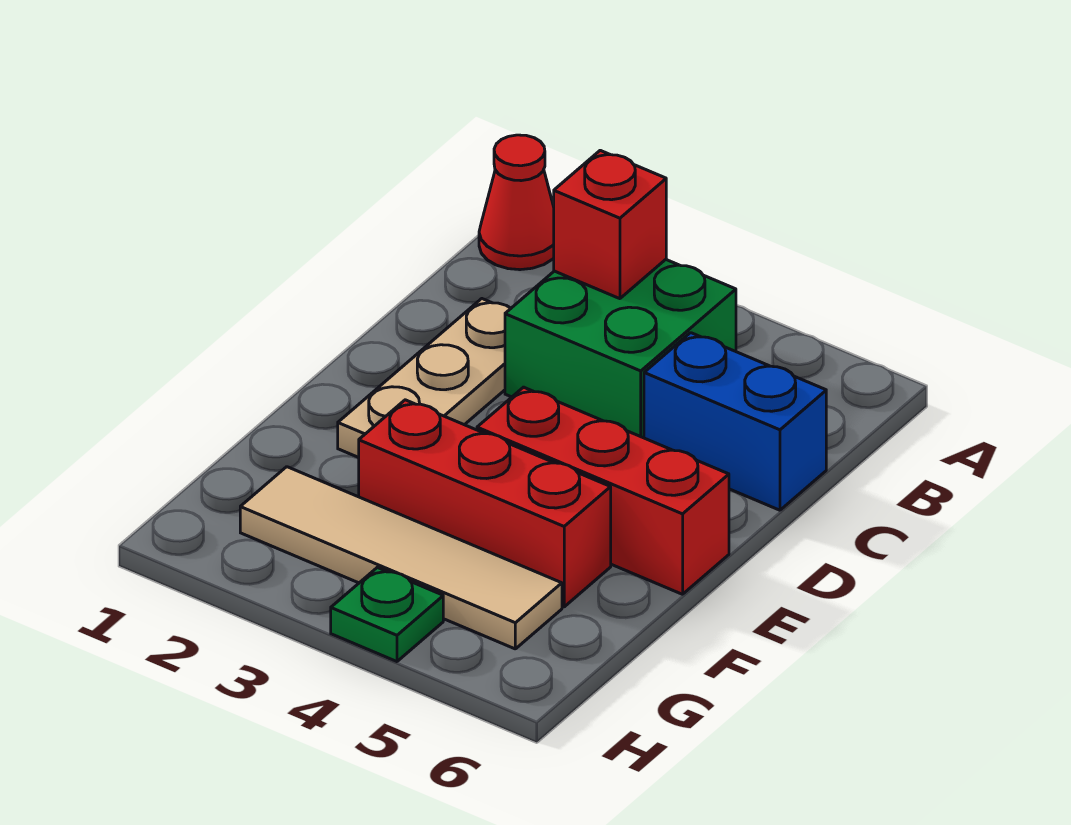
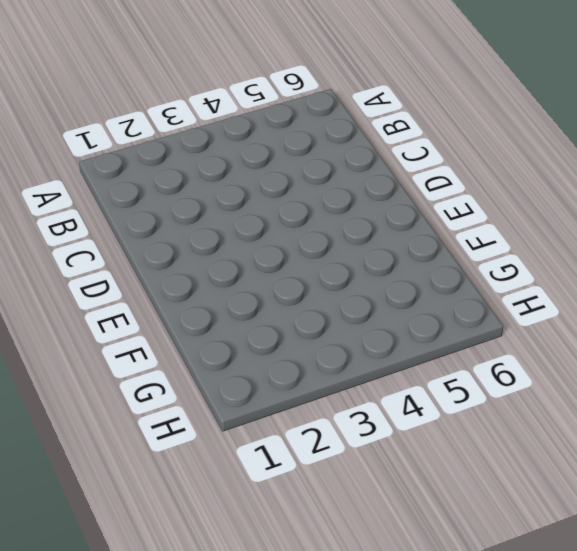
none -> red 1x1 cone [479,135,554,270]
none -> green 2x2 brick [505,260,736,438]

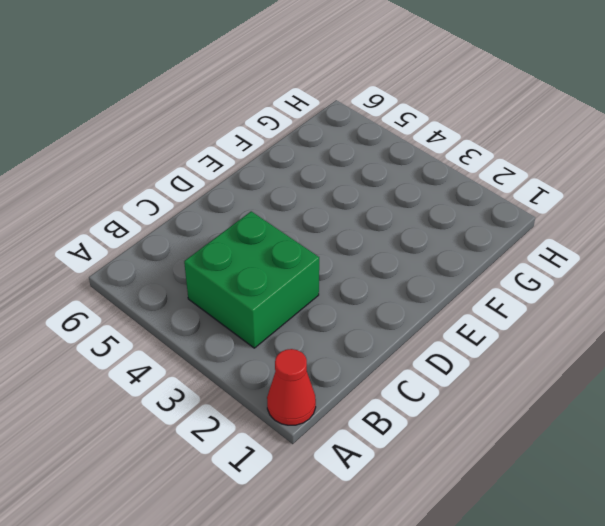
none -> tan 1x3 plate [338,299,511,458]
none -> blue 1x2 brick [644,333,826,510]

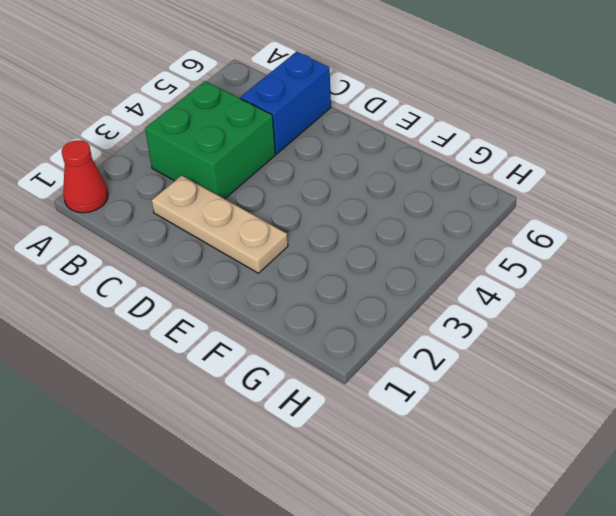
none -> red 1x3 brick [477,387,729,594]
none -> red 1x3 brick [359,400,611,607]

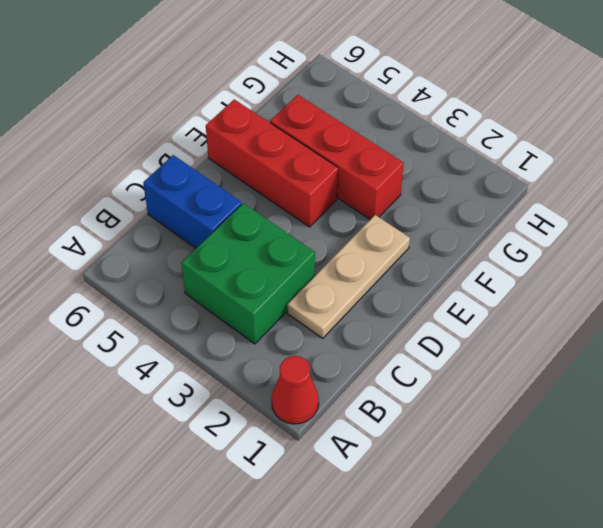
none -> tan 1x4 tile [240,467,562,649]
none -> green 1x1 plate [331,568,443,662]

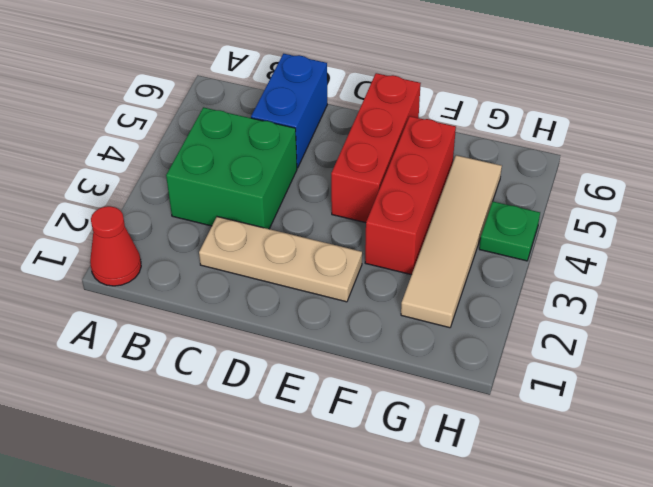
none -> red 1x1 brick [554,150,666,299]

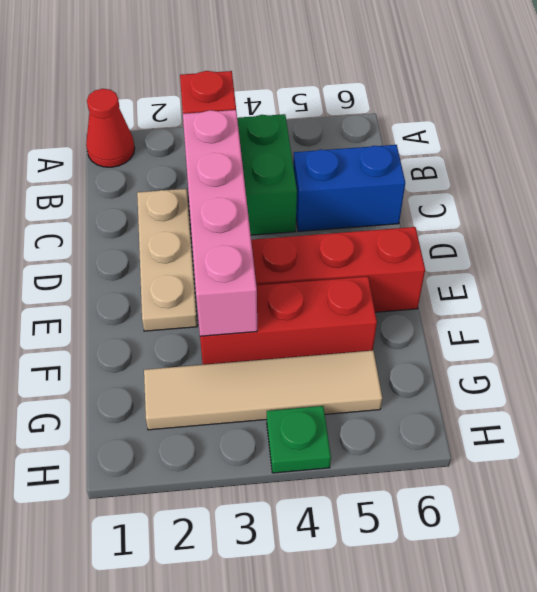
pink 1x4 brick [183,110,257,336] -> none

